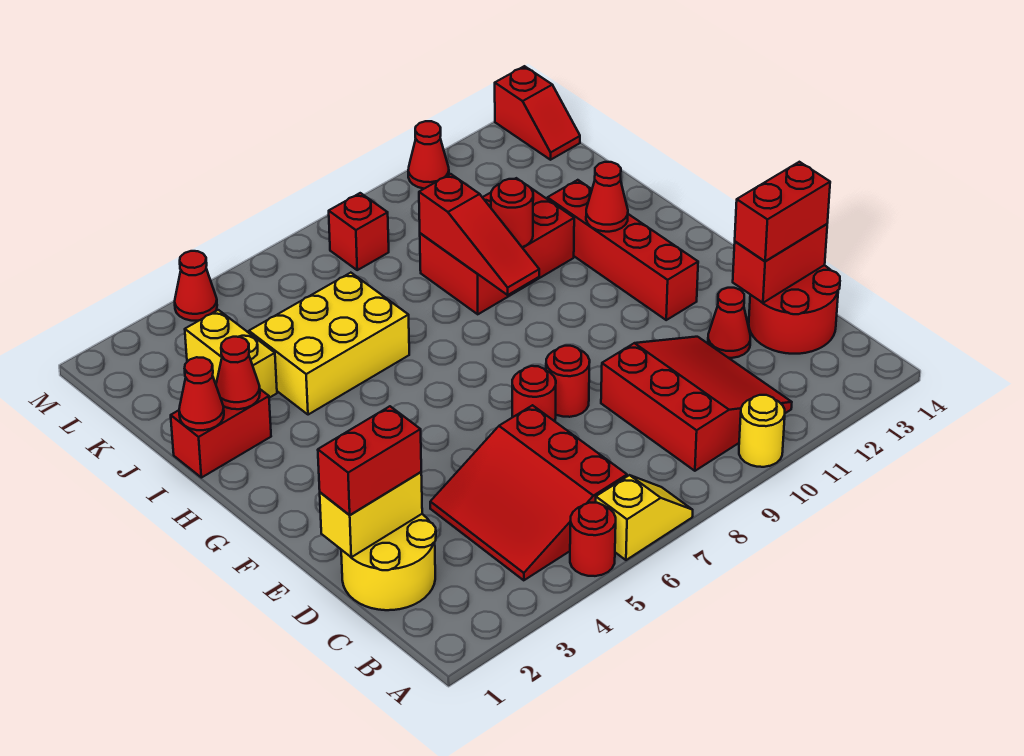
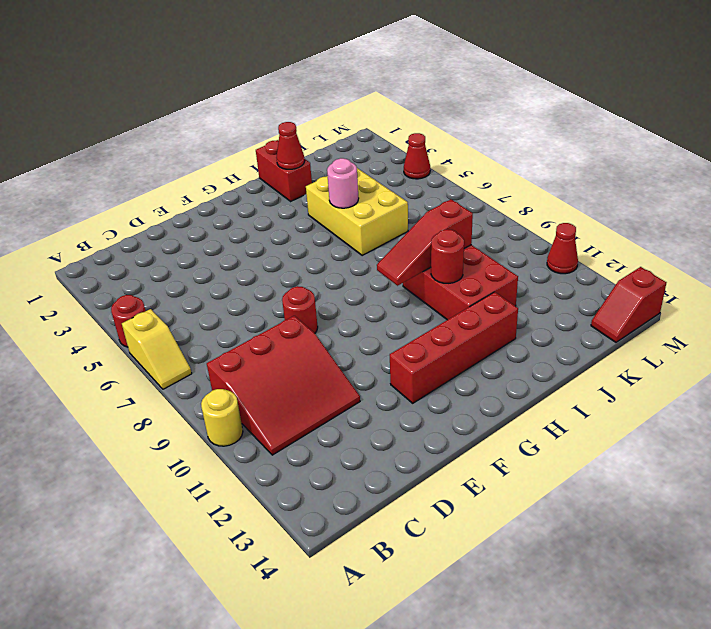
pink 1x1 round brick [327,158,359,208] -> none
none -> red 3x3 slope [430,405,627,580]
none -> yellow 2x2 round brick [341,514,436,610]
none -> red 2x2 round brick [749,265,840,354]

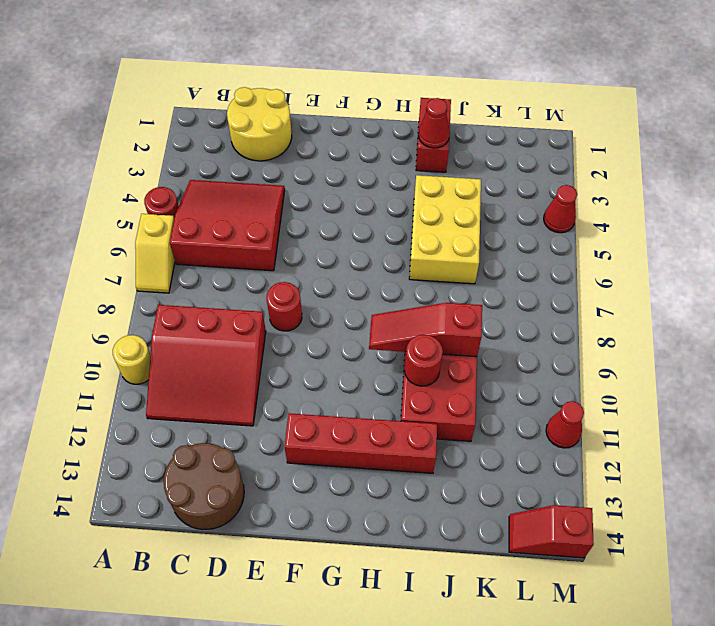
brown 2x2 round brick [164,443,244,529] -> red 2x2 round brick [749,265,840,354]
none -> red 1x1 cone [708,288,750,358]
none -> red 1x1 round brick [512,366,556,421]
none -> yellow 1x2 brick [185,310,277,398]

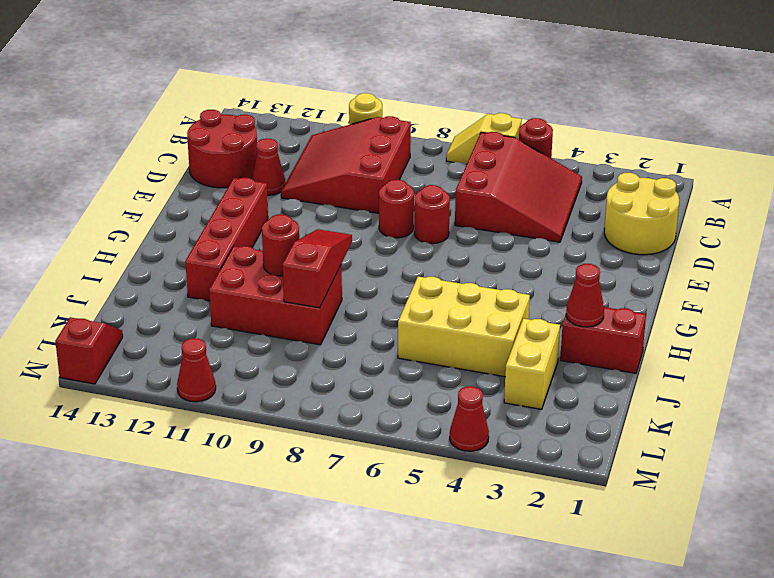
none -> red 1x1 brick [329,193,389,270]
none -> yellow 1x2 brick [320,472,422,557]
none -> red 1x2 brick [733,224,827,303]

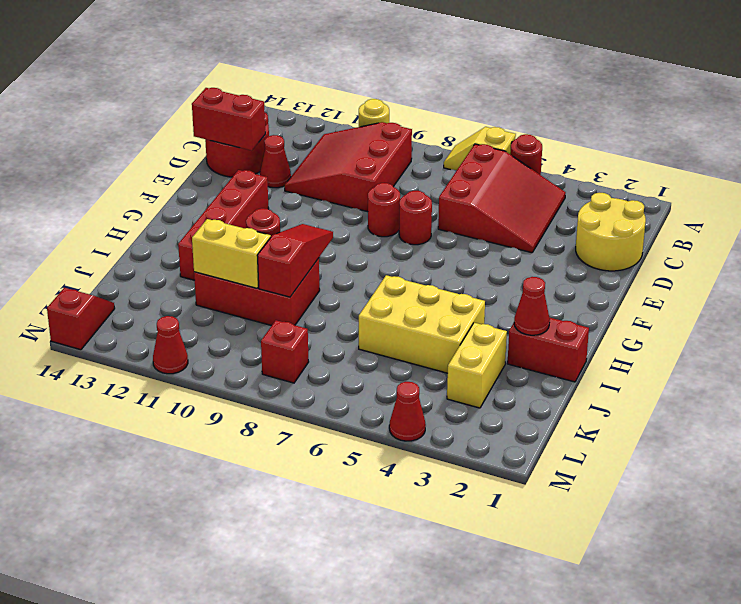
yellow 1x2 brick [192,219,271,288] -> yellow 1x2 brick moved to [320,472,422,557]
none -> red 1x1 cone [586,162,628,232]
none -> red 1x1 cone [179,357,224,430]
none -> red 1x2 brick [318,406,421,515]

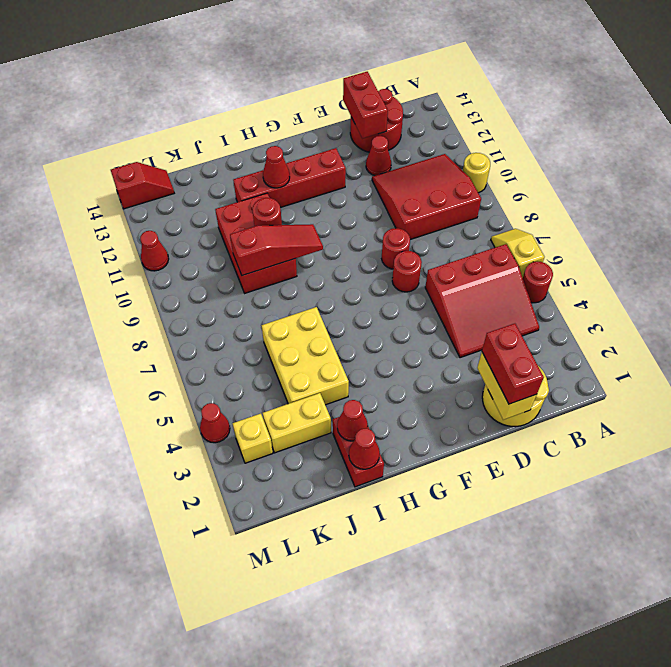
yellow 1x1 brick [233,414,273,463] -> none
none -> red 1x1 brick [329,193,389,270]
none -> red 1x2 brick [735,162,830,261]

